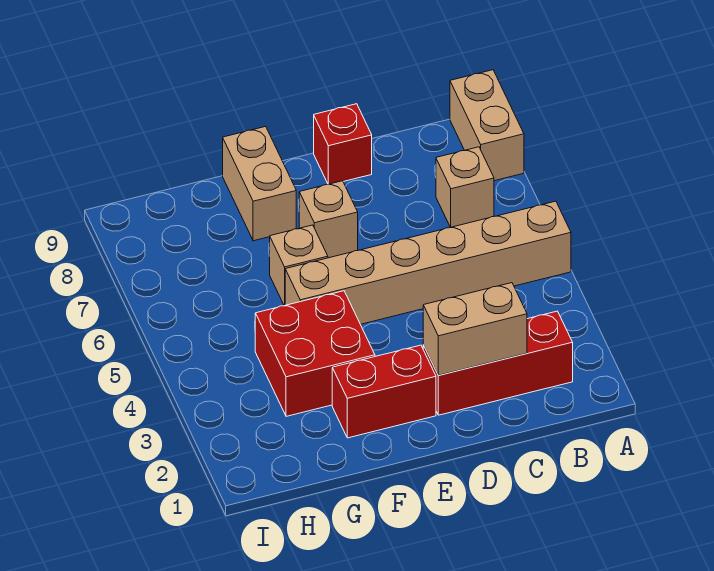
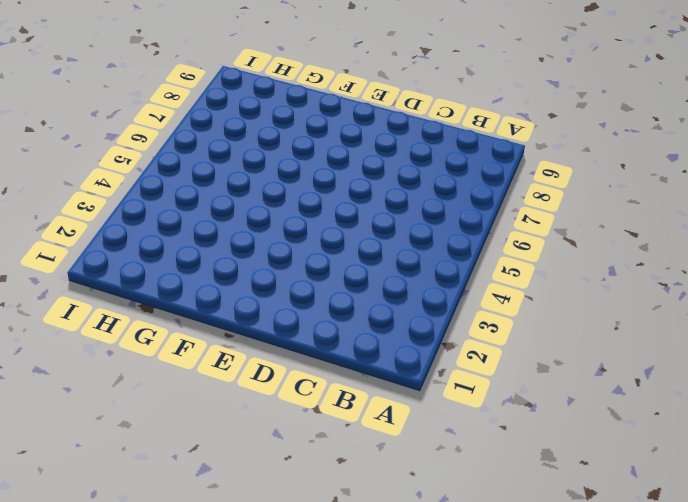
none -> tan 1x6 brick [285,201,571,324]
none -> tan 1x2 brick [450,70,524,181]

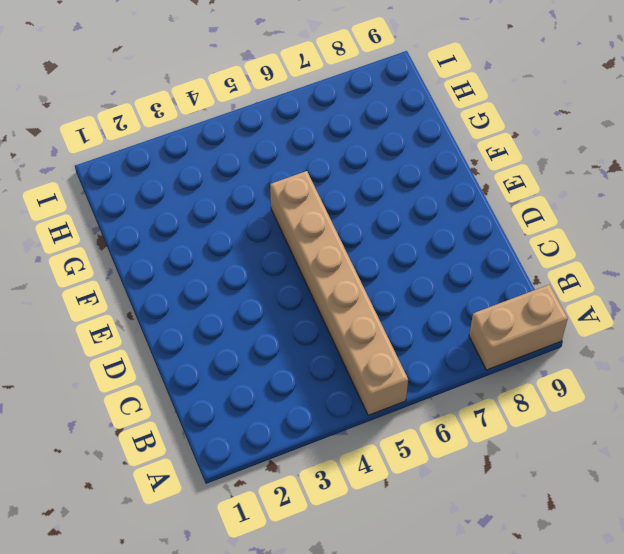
none -> red 1x3 brick [423,311,573,415]
none -> tan 1x1 brick [436,147,494,227]

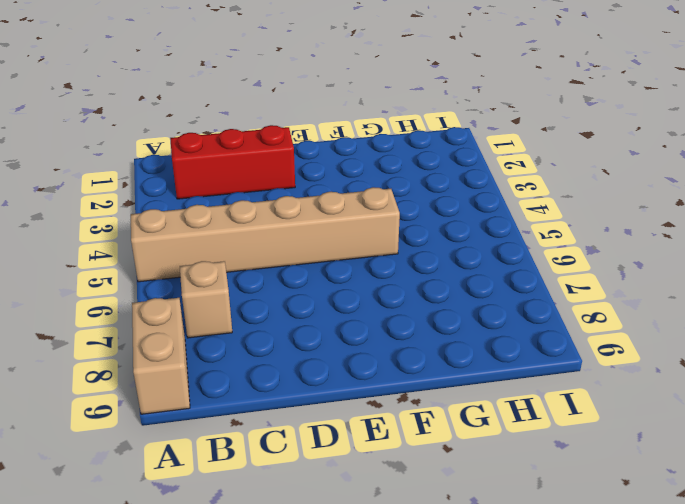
none -> red 1x1 brick [314,104,372,184]
none -> red 1x2 brick [332,345,436,438]

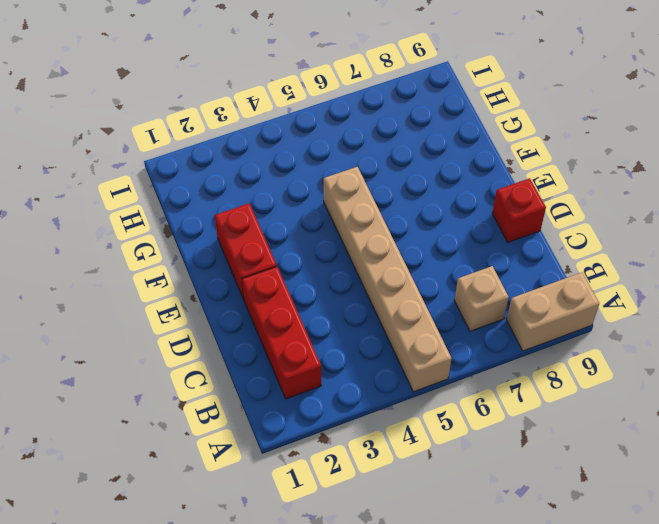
none -> tan 1x1 brick [299,181,358,258]
none -> red 2x2 brick [255,291,375,416]

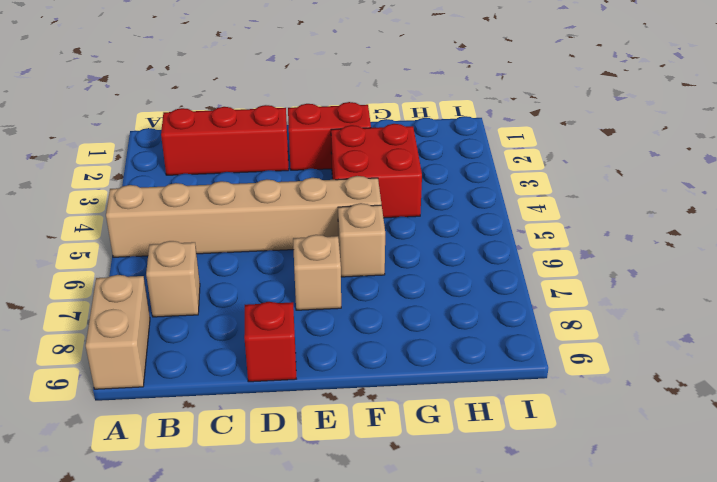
none -> tan 1x2 brick [223,126,296,241]
none -> tan 1x2 brick [423,283,527,375]

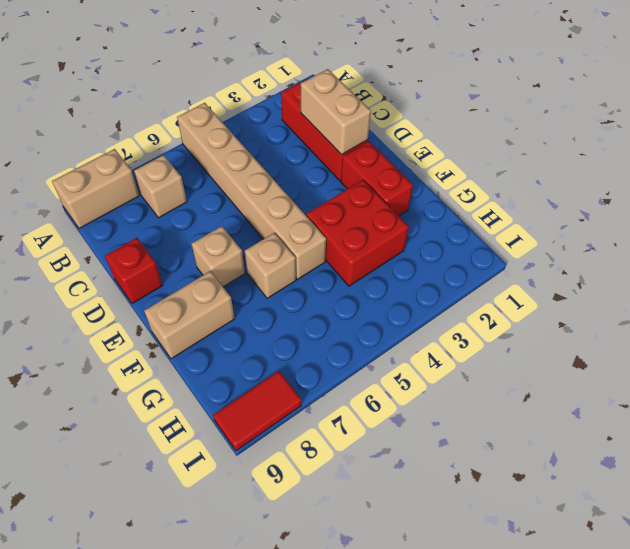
red 1x2 tile [213,371,302,451] -> none

